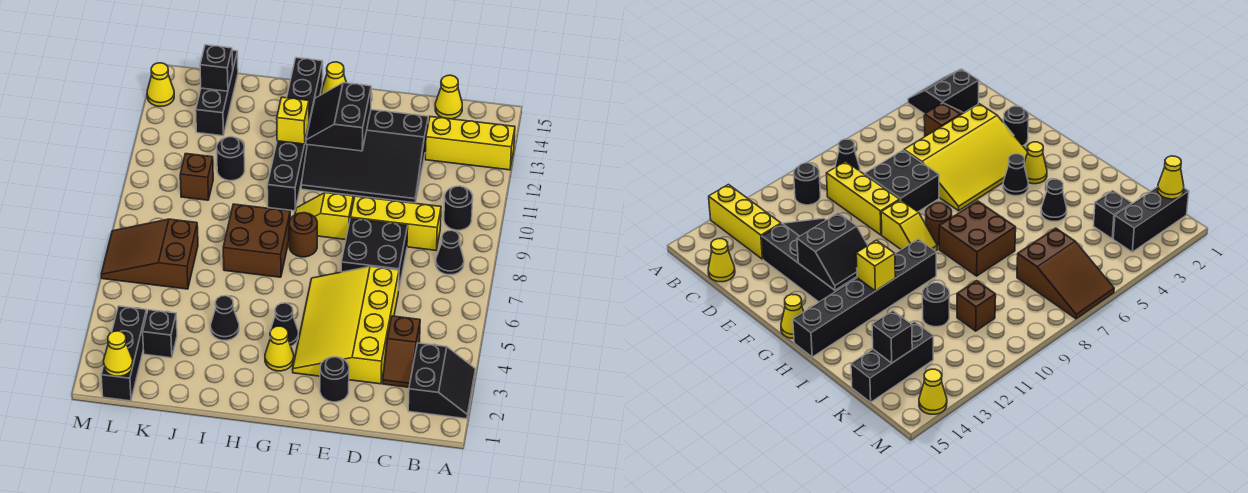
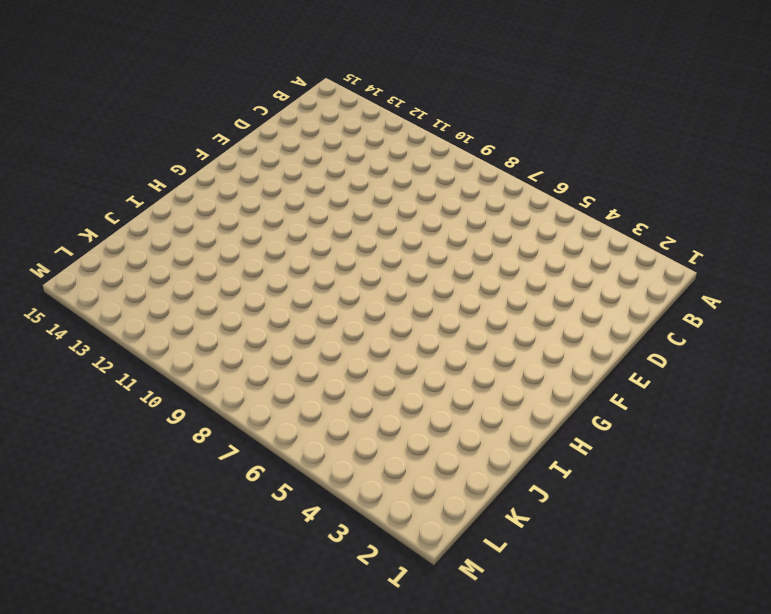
none -> black 2x2 slope [408,343,475,419]
none -> yellow 1x3 brick [425,117,515,170]
none -> black 1x1 cone [436,230,464,275]
none -> black 1x1 round brick [444,186,473,230]

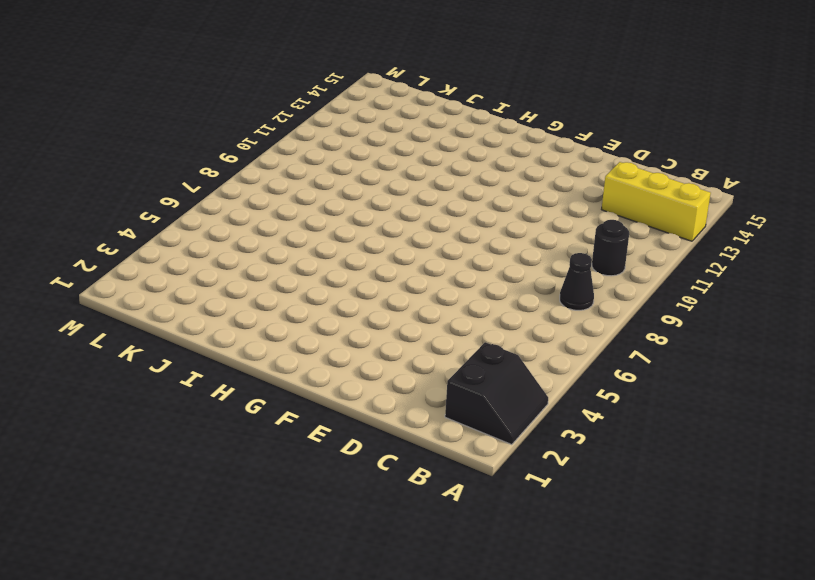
none -> brown 1x2 slope [383,316,420,387]
none -> yellow 1x3 brick [350,196,441,250]
none -> yellow 1x1 cone [435,75,462,119]
none -> yellow 3x4 slope [293,267,399,384]

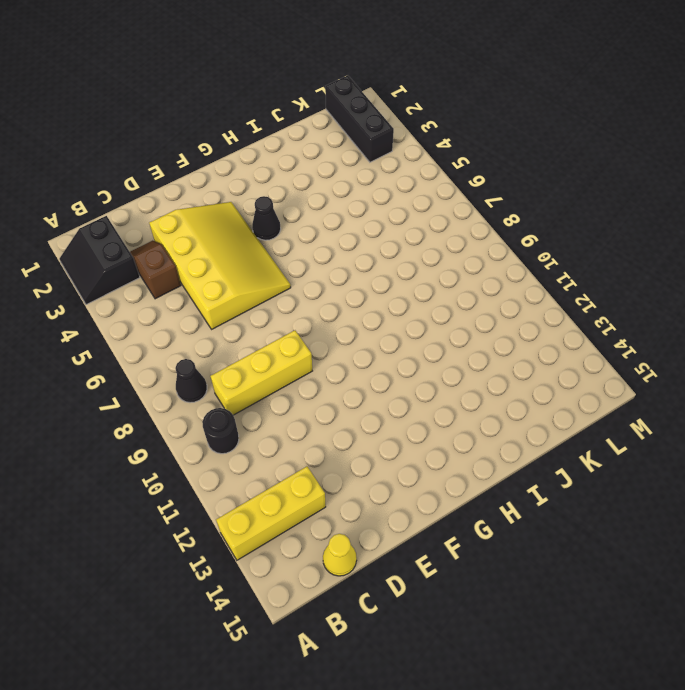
none -> black 2x2 brick [341,218,408,288]
none -> black 3x4 slope [301,110,428,203]
none -> black 1x1 round brick [320,357,349,402]
none -> yellow 1x2 slope [295,193,353,240]

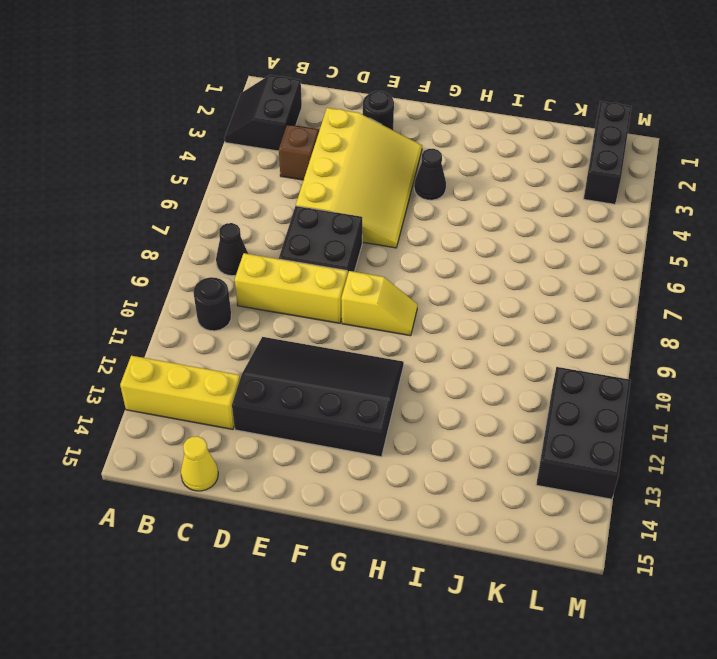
black 2x3 brick [536,367,631,499] -> none
none -> yellow 1x1 cone [265,326,294,371]
none -> brown 1x1 round brick [289,213,317,257]
none -> yellow 1x1 cone [322,62,346,94]
none -> brown 2x2 brick [223,204,290,277]

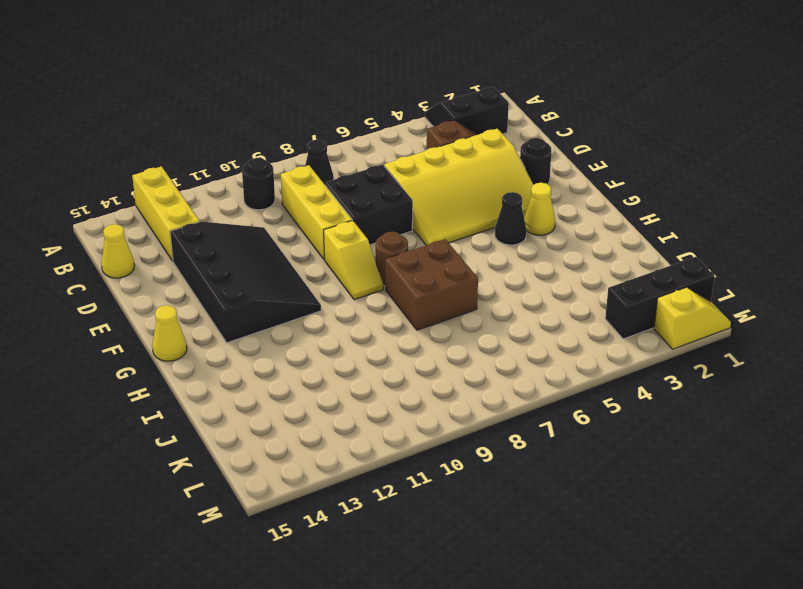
yellow 1x2 slope [654,287,731,349] -> none
none -> black 1x6 brick [267,58,323,211]
none -> black 1x1 cone [211,296,239,340]
none -> black 1x1 round brick [217,137,245,181]
none -> black 1x1 brick [143,310,177,358]

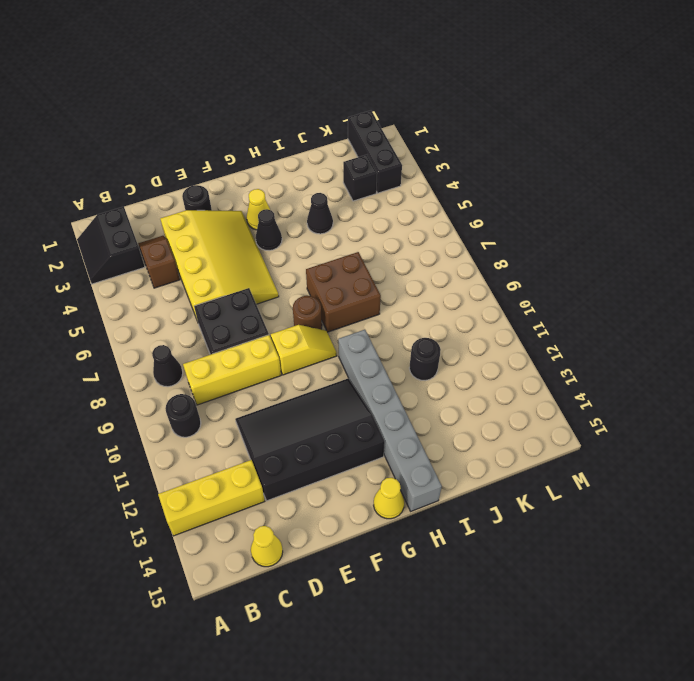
grey 1x6 brick [338,329,442,511] -> black 1x6 brick [267,58,323,211]
none -> brown 2x3 slope [101,219,198,289]
none -> brown 1x1 brick [180,154,213,200]
none -> black 1x3 brick [196,50,238,136]
none -> yellow 1x1 cone [147,63,174,106]

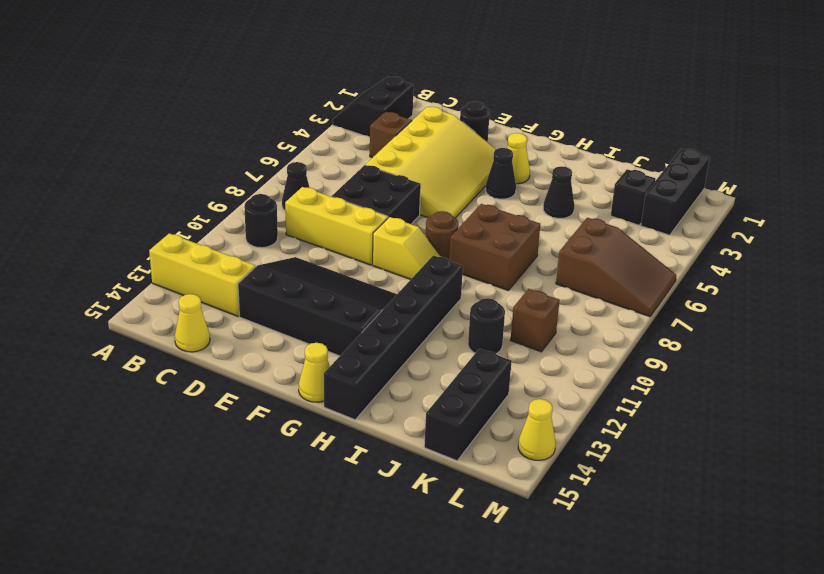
none -> black 2x2 slope [306,83,371,151]
none -> yellow 1x1 brick [277,97,309,144]
none -> black 1x1 brick [200,45,233,91]
none -> yellow 1x1 cone [104,331,133,376]

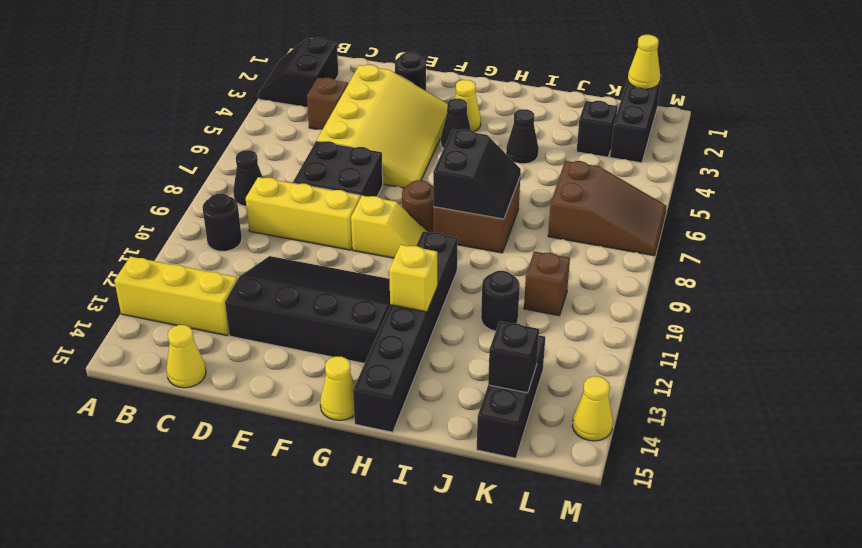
black 2x2 slope [433,129,521,219] -> black 2x2 slope moved to [306,83,371,151]

